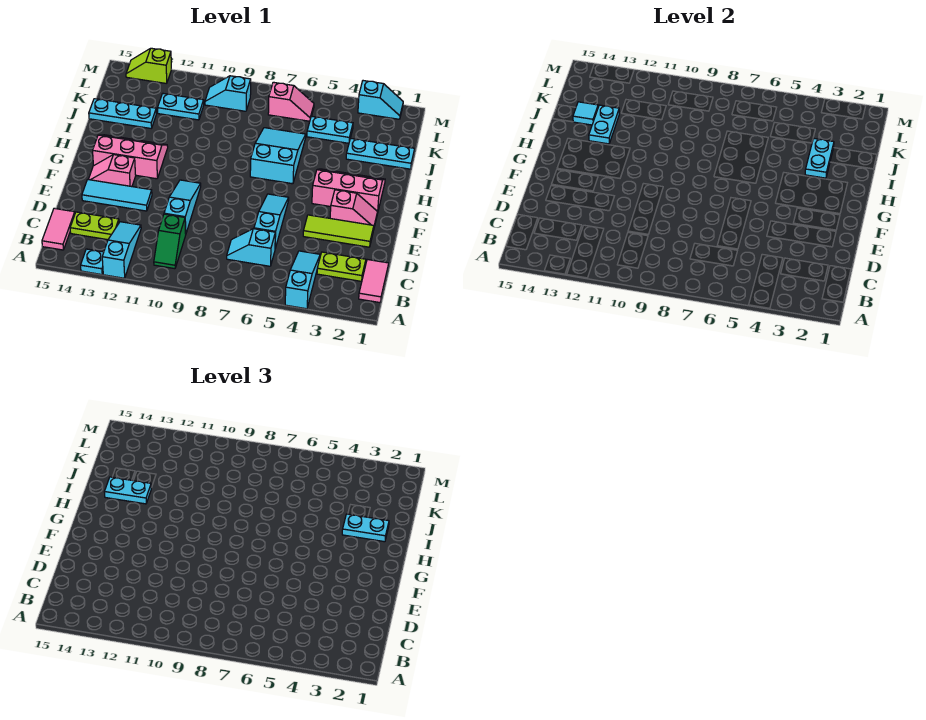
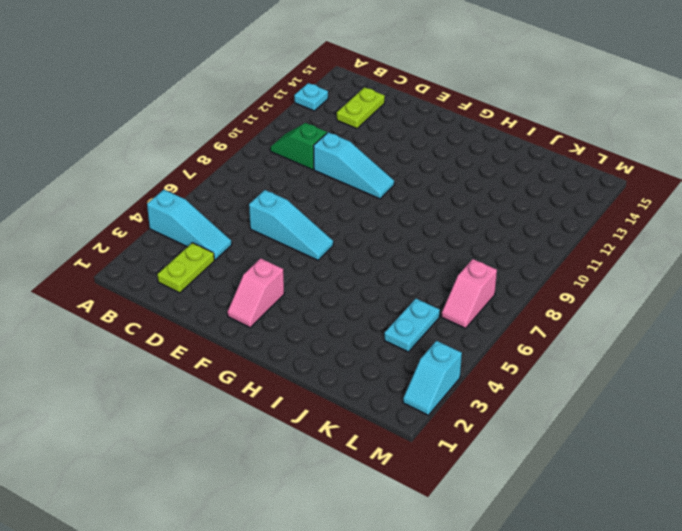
none -> cyan 1x3 slope [102,222,141,278]
none -> pink 1x2 tile [359,259,389,303]
none -> pink 1x2 tile [42,208,75,250]
none -> cyan 1x2 slope [227,229,275,266]

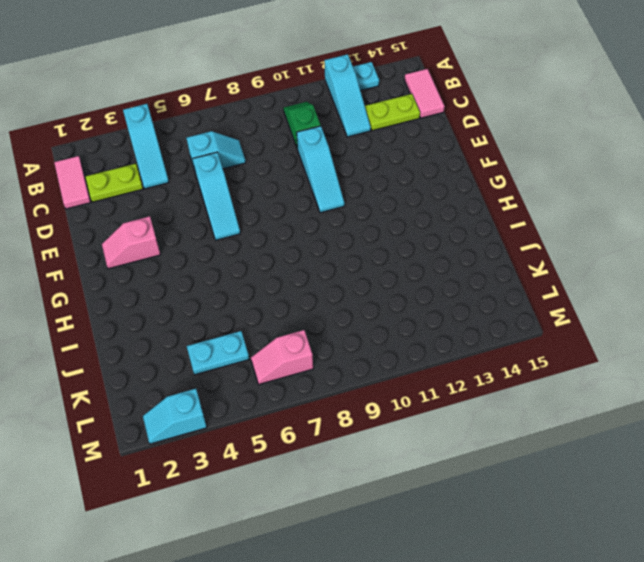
none -> lime 1x3 tile [303,215,374,247]
none -> cyan 1x3 tile [82,180,152,211]
none -> pink 1x2 slope [88,155,136,187]
none -> pink 2x3 slope [312,169,385,214]

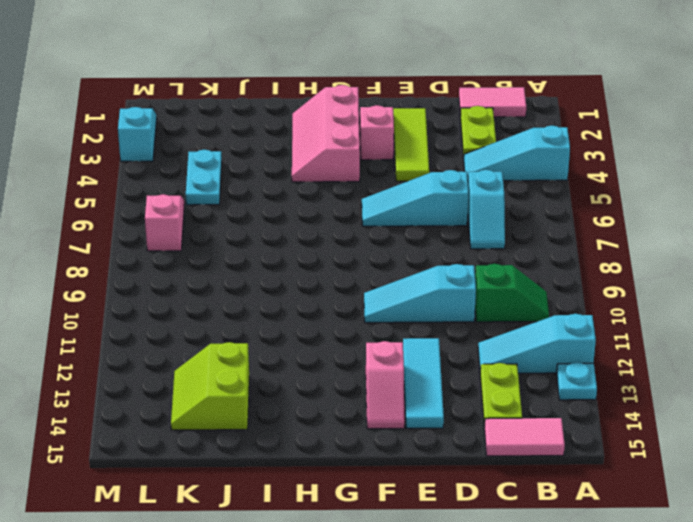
lime 2x2 slope [171,342,249,430] -> cyan 1x3 plate [89,99,156,128]
none -> pink 2x3 slope [93,135,168,179]
none -> cyan 2x3 slope [250,128,306,184]
none -> cyan 1x3 plate [346,138,415,169]
none -> cyan 1x2 plate [158,94,204,120]

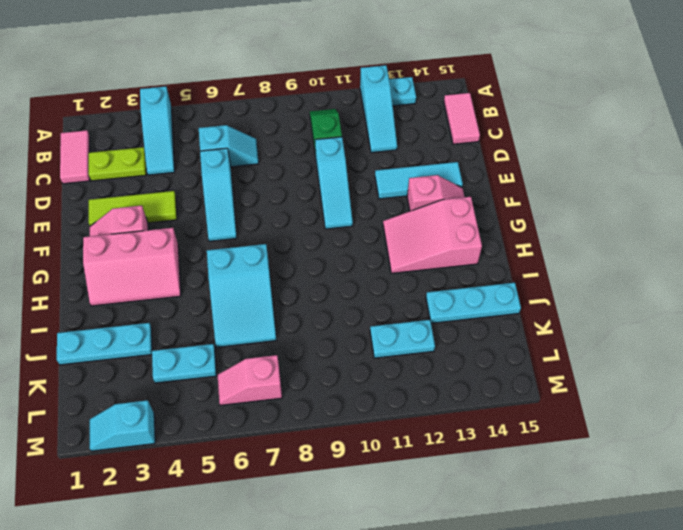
pink 2x3 slope [383,197,482,273] -> pink 2x3 slope turned to [93,135,168,179]
none -> lime 1x2 plate [70,212,119,240]
none -> cyan 1x2 slope [205,76,251,111]
none -> lime 1x2 slope [126,48,171,84]
none -> cyan 1x2 plate [805,139,834,178]

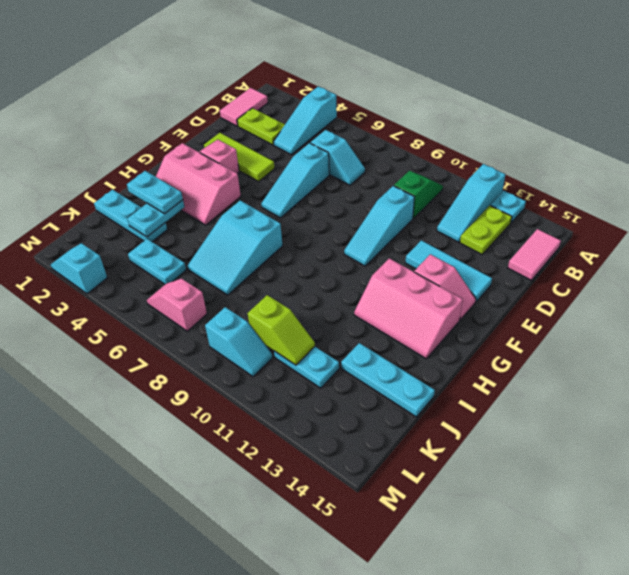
lime 1x2 plate [460,206,512,254] -> lime 1x2 plate turned to [70,212,119,240]
lime 1x2 slope [248,295,315,365] -> lime 1x2 slope moved to [126,48,171,84]
none -> cyan 1x2 plate [589,105,619,144]
none -> cyan 1x1 tile [573,102,598,125]
none -> cyan 1x2 plate [105,477,151,504]

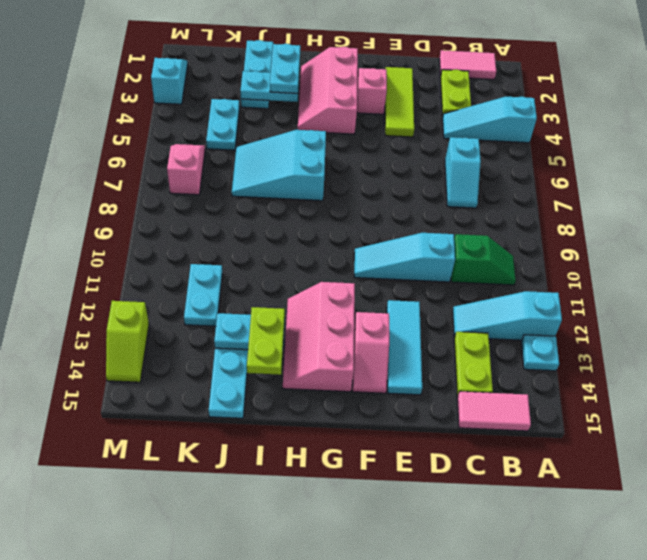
lime 1x2 plate [247,307,285,375] -> cyan 1x2 plate [105,477,151,504]
none -> cyan 1x3 slope [254,194,289,248]
none -> cyan 1x2 slope [205,76,251,111]
none -> cyan 1x1 tile [573,102,598,125]

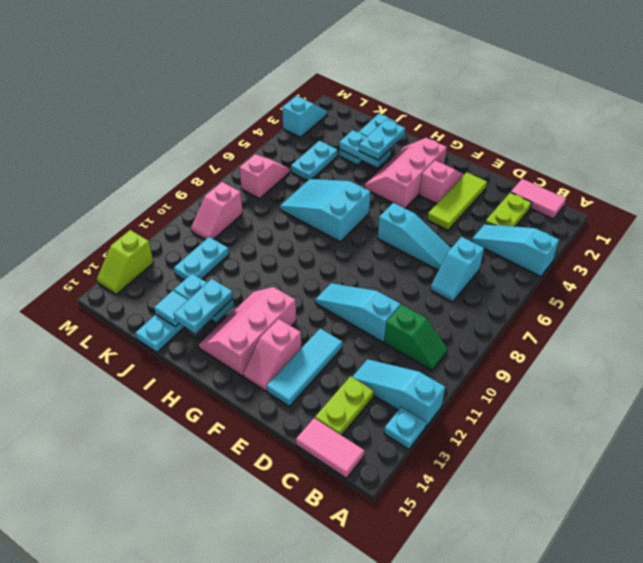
cyan 1x3 slope [378,203,451,270] -> cyan 1x3 slope turned to [254,194,289,248]
pink 1x2 slope [191,182,243,240] -> cyan 1x2 slope [205,76,251,111]

